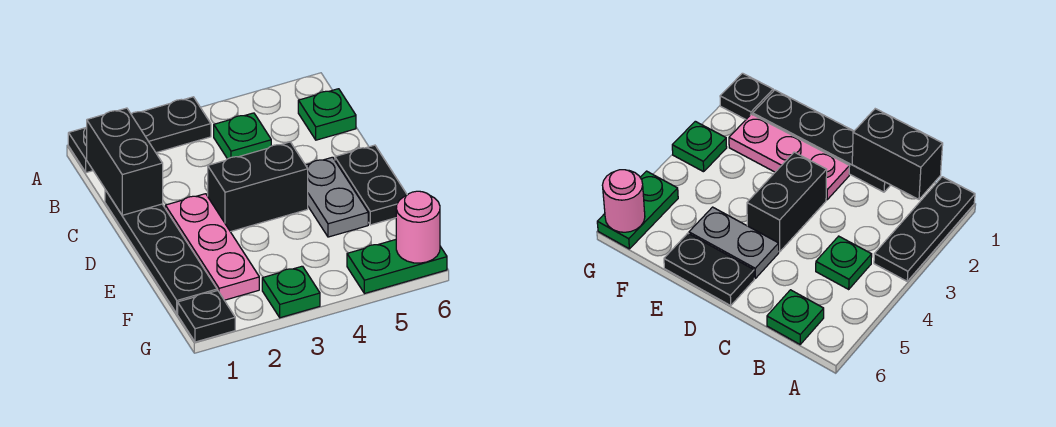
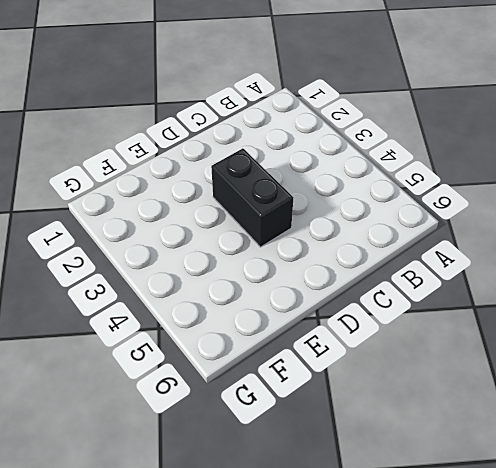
none -> black 1x3 plate [68,97,211,173]
none -> green 1x1 plate [214,113,271,159]
none -> green 1x1 plate [298,89,356,140]

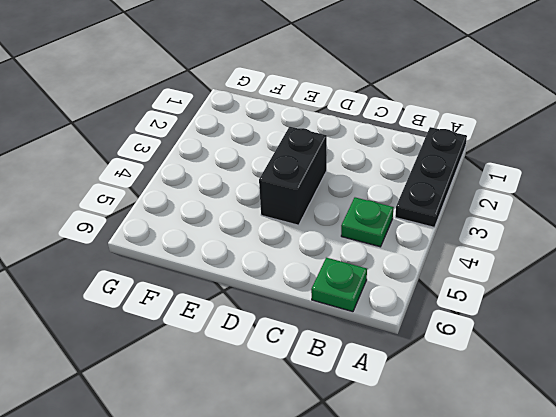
none -> black 1x4 plate [105,190,217,314]
none -> pink 1x3 plate [165,194,259,300]
none -> grey 1x2 plate [306,157,368,237]

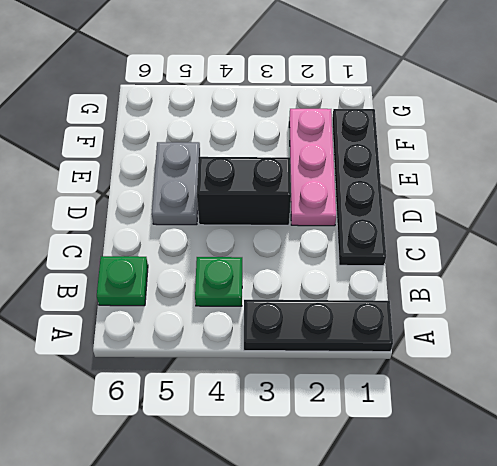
none -> black 1x2 plate [335,145,407,225]
none -> black 1x1 plate [178,291,235,342]
none -> green 1x1 plate [262,266,320,318]

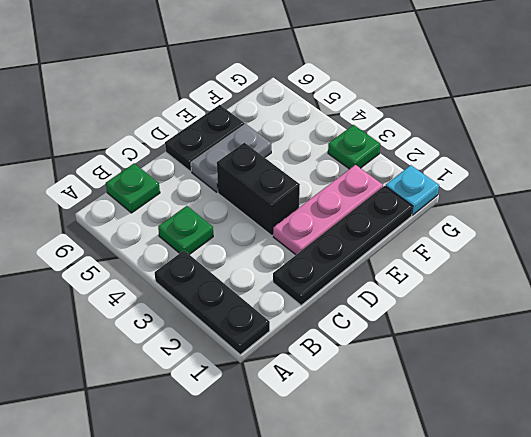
cyan 1x1 plate [386,165,439,215] -> black 1x1 plate [178,291,235,342]
none -> green 1x2 plate [347,240,447,294]
none -> black 1x2 brick [87,108,163,215]
none -> pink 1x1 round brick [396,191,440,263]

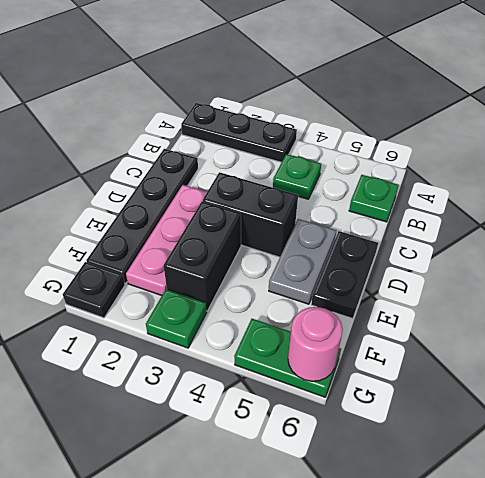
black 1x2 brick [164,201,241,311] -> black 1x2 brick moved to [87,108,163,215]

